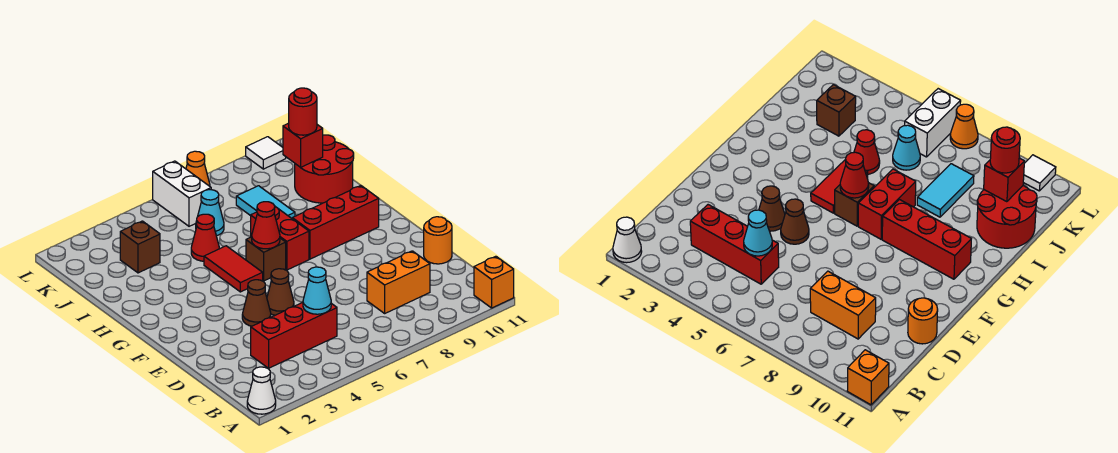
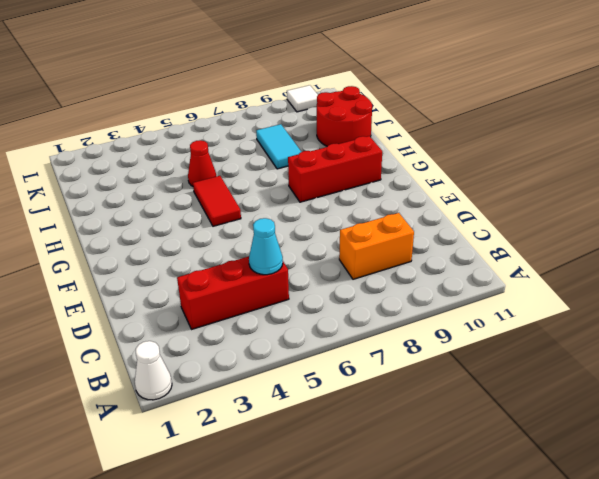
none -> orange 1x1 brick [474,256,514,308]
none -> orange 1x1 round brick [424,217,452,264]
none -> brown 1x1 cone [242,280,271,326]

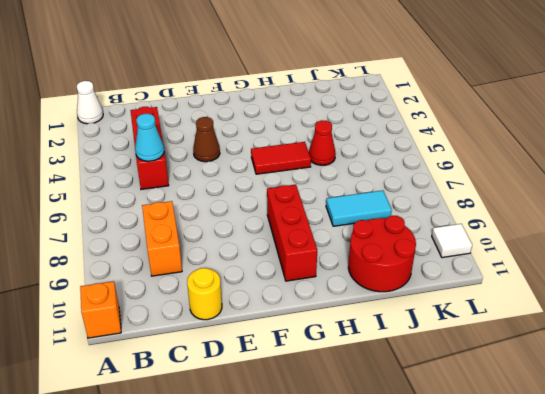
yellow 1x1 round brick [187,268,222,320] -> orange 1x1 round brick [424,217,452,264]
none -> brown 1x1 cone [267,269,294,315]
none -> brown 1x1 brick [246,237,286,281]
none -> red 1x2 brick [251,207,309,270]

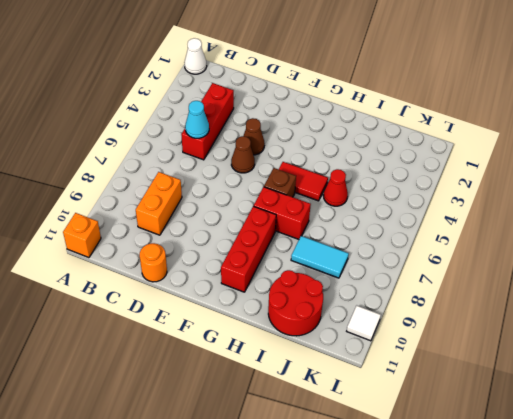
none -> brown 1x1 brick [120,221,160,273]
none -> cyan 1x1 cone [196,190,224,236]
none -> white 1x2 brick [153,161,211,226]

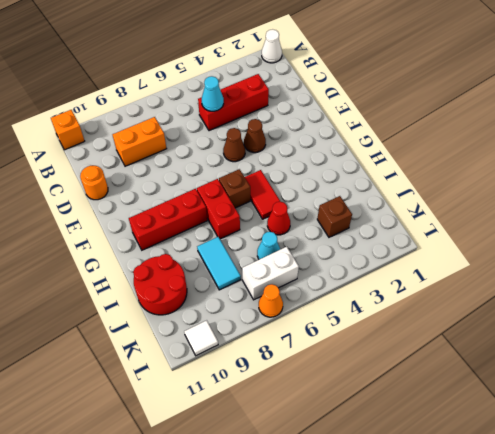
white 1x2 brick [242,247,299,300] -> white 1x2 brick turned to [153,161,211,226]
none -> red 1x1 cone [252,202,280,249]
none -> red 1x1 brick [283,123,323,167]
none -> red 1x1 round brick [289,88,317,135]

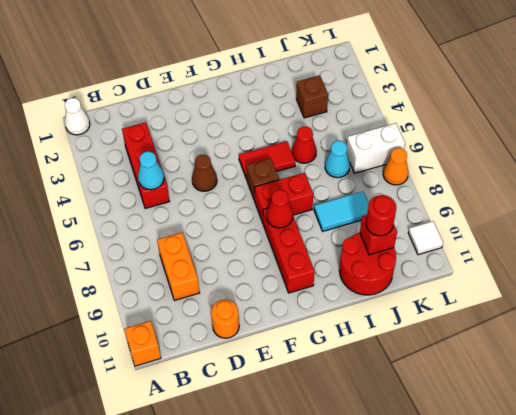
red 1x1 cone [267,190,293,228] -> red 1x1 cone moved to [252,202,280,249]
none -> brown 1x1 cone [242,280,271,326]

